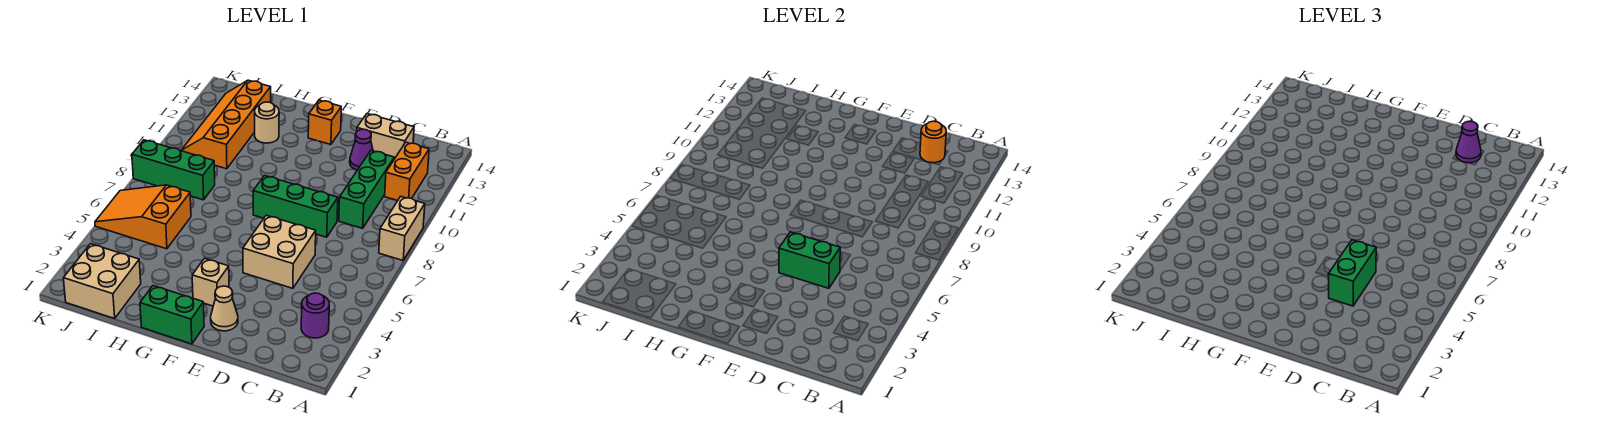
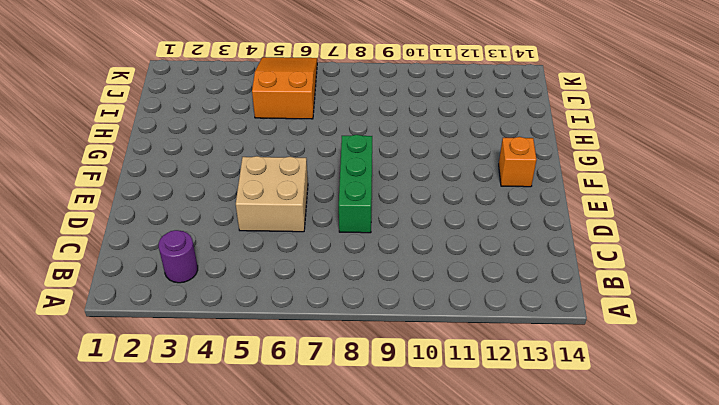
none -> tan 1x2 brick [379,197,425,260]
none -> orange 1x2 brick [385,142,429,201]
none -> green 1x3 brick [339,151,394,228]

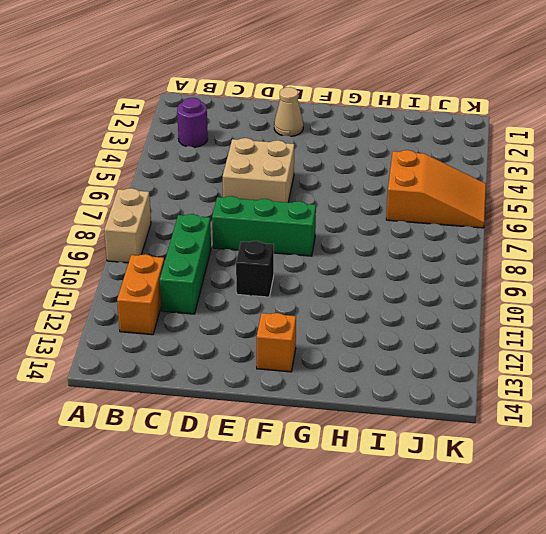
black 1x1 brick [236,241,274,297] -> none
none -> tan 1x2 brick [357,114,414,159]
none -> purple 1x1 cone [350,129,373,170]
none -> green 1x2 brick [140,286,204,344]

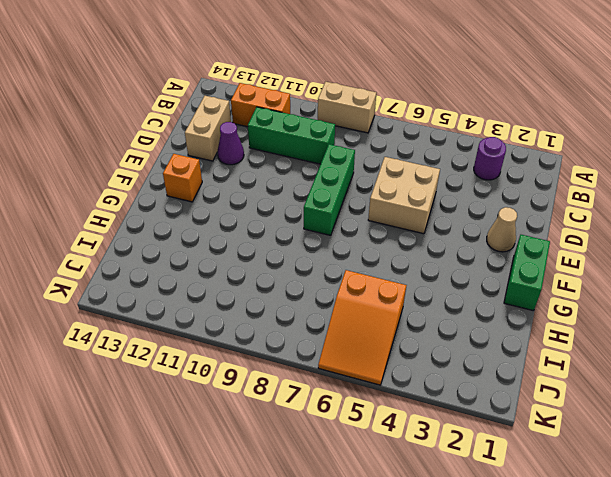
none -> tan 1x1 brick [192,258,229,306]
none -> tan 1x1 round brick [255,102,279,143]
none -> tan 2x2 brick [63,244,141,318]

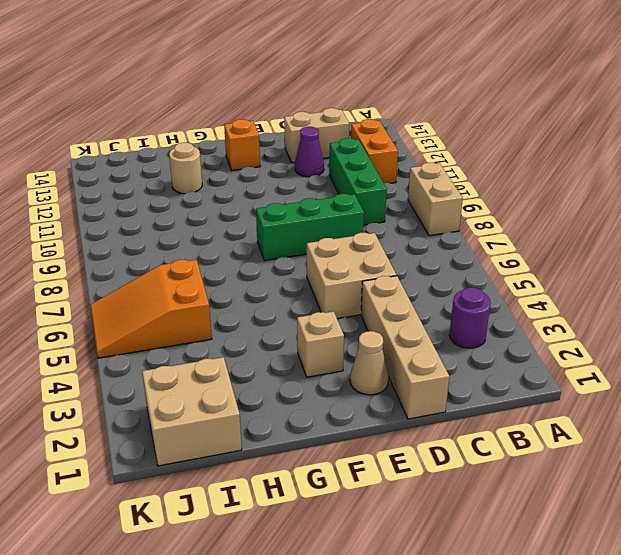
tan 1x4 brick [361,276,449,419] -> none
none -> green 1x2 brick [140,286,204,344]
none -> green 1x3 brick [132,140,215,200]
none -> orange 2x4 slope [181,80,271,169]

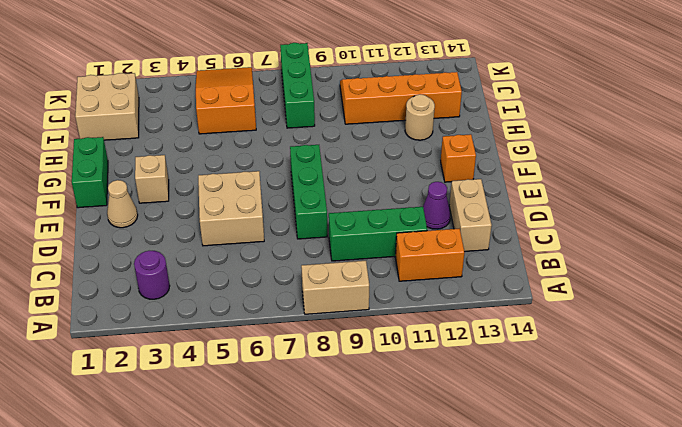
none -> orange 1x1 round brick [920,121,946,163]
none -> green 1x2 brick [779,232,840,288]
none -> purple 1x1 cone [1456,121,1481,163]

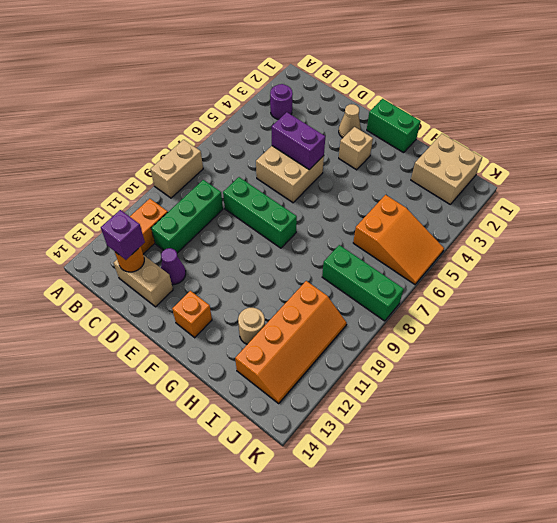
purple 1x1 brick [101,210,145,260] -> purple 1x1 cone [1456,121,1481,163]
purple 1x2 brick [272,112,325,170] -> green 1x2 brick [779,232,840,288]
none -> green 1x2 brick [1328,240,1376,306]

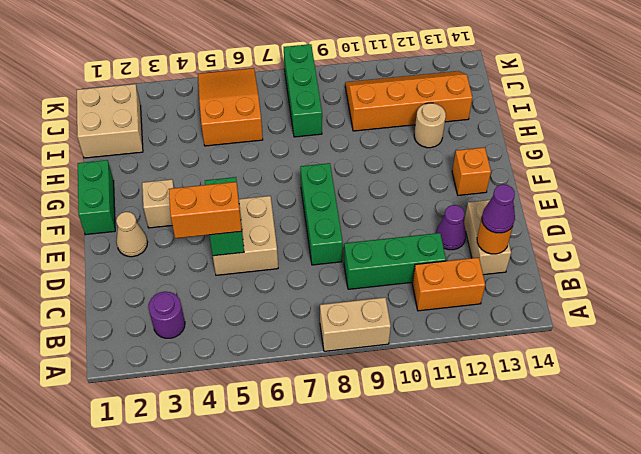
orange 1x2 brick [169,182,242,238] -> green 1x2 brick [1328,240,1376,306]

